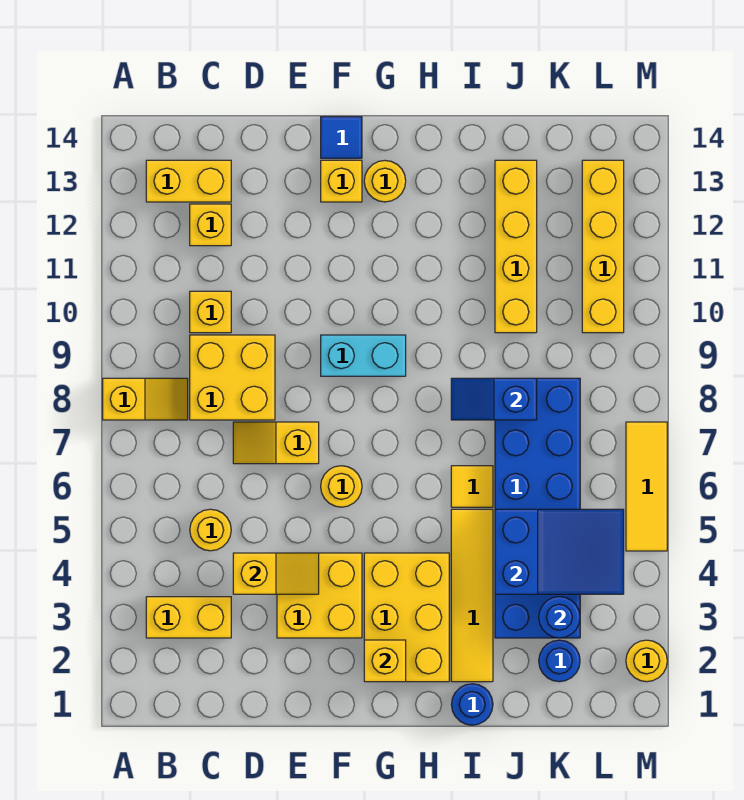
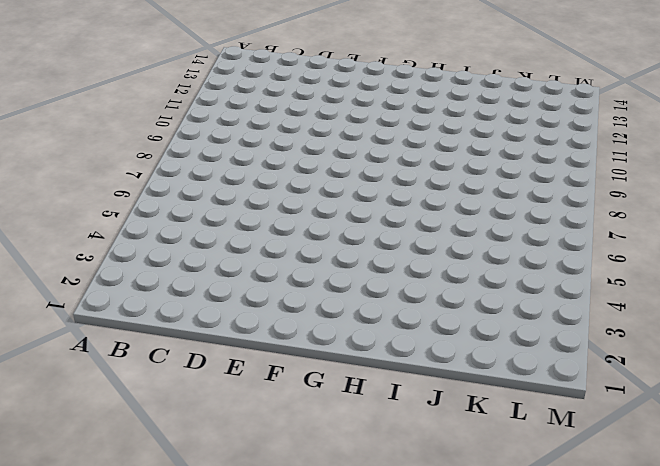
none -> yellow 1x2 slope [103,378,188,420]
none -> yellow 1x2 brick [146,597,231,638]
none -> yellow 1x2 brick [146,160,231,202]

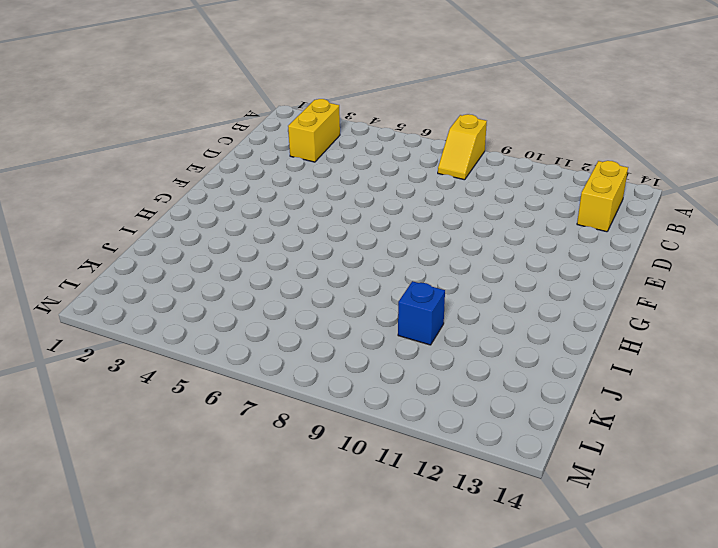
blue 1x1 brick [398,281,445,345] -> yellow 1x4 brick [495,160,537,333]
none -> yellow 1x1 round brick [190,509,231,551]
none -> yellow 2x2 brick [190,335,275,420]
none -> yellow 1x1 brick [190,291,231,333]

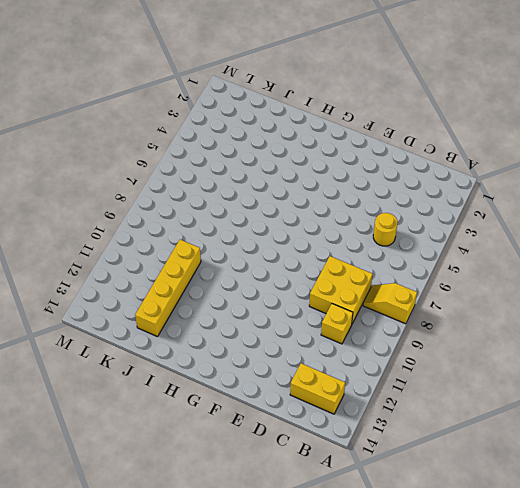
none -> yellow 1x2 brick [146,597,231,638]
none -> yellow 1x1 brick [190,204,231,246]
none -> yellow 1x2 slope [233,422,319,464]

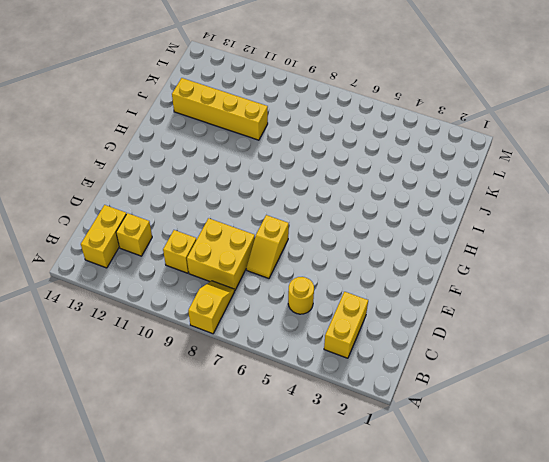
none -> yellow 2x2 brick [277,553,362,638]
none -> yellow 1x1 round brick [321,466,362,507]
none -> cyan 1x2 brick [321,335,406,376]

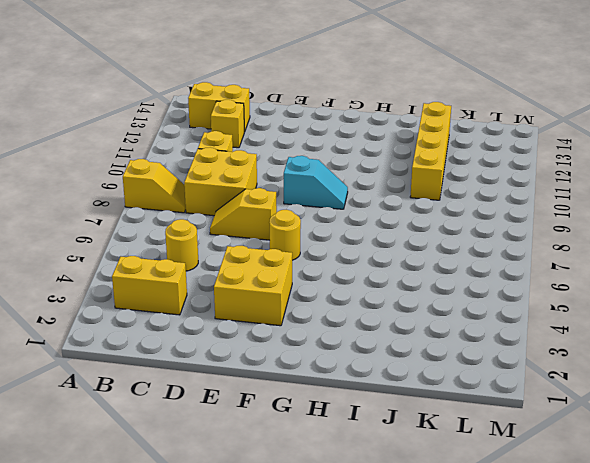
cyan 1x2 slope [284,156,348,209] -> cyan 1x2 brick [321,335,406,376]
none -> yellow 1x1 brick [321,160,362,202]
none -> blue 1x1 tile [321,117,362,158]
none -> yellow 2x3 brick [364,553,449,682]

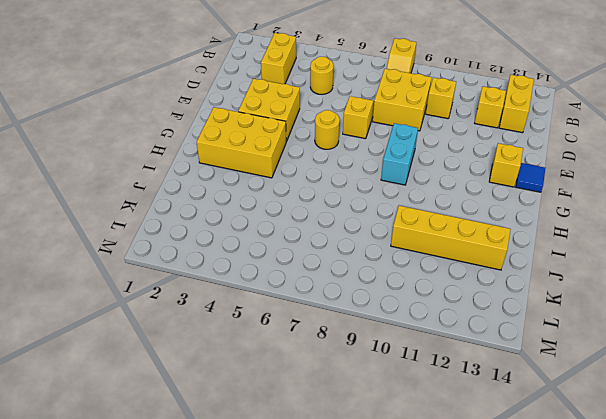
none -> yellow 1x1 round brick [364,161,406,202]
none -> blue 1x1 round brick [451,684,493,725]
none -> yellow 1x4 tile [451,509,493,682]

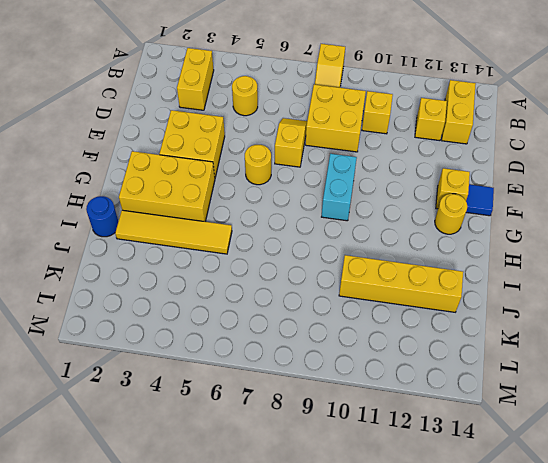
none -> yellow 1x1 tile [451,466,493,507]
none -> blue 2x6 brick [495,378,580,638]
none -> blue 1x1 round brick [539,640,580,682]

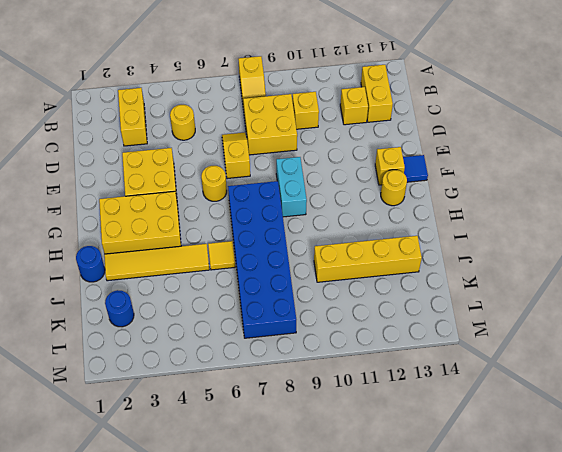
blue 2x6 brick [228,181,296,338] -> blue 2x6 brick turned to [495,378,580,638]
none -> yellow 1x4 brick [582,160,624,333]
none -> yellow 1x1 round brick [626,640,667,682]
none -> yellow 1x3 tile [626,422,667,551]

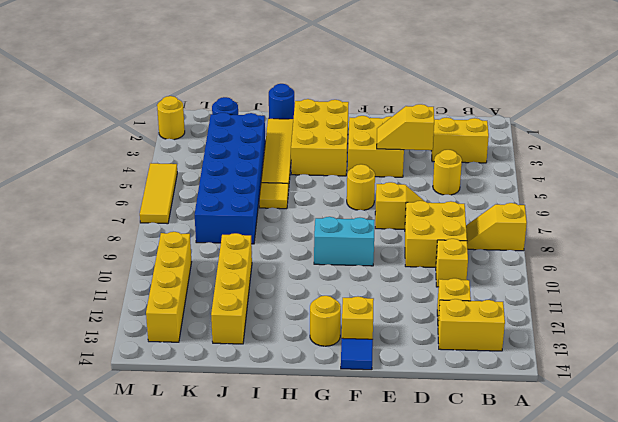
none -> yellow 1x1 brick [364,640,406,682]
none -> blue 1x2 slope [451,378,537,420]
none -> blue 2x3 slope [495,509,624,594]

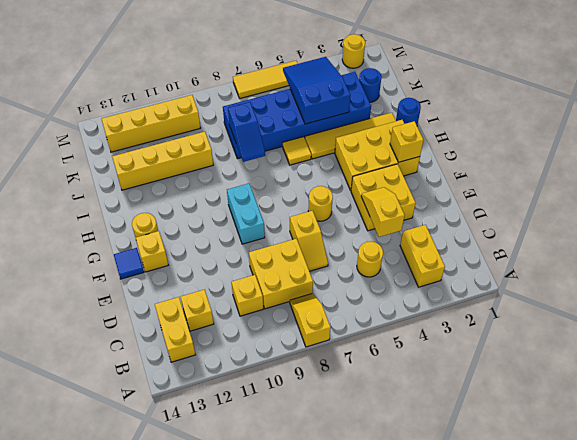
none -> blue 1x1 round brick [539,597,580,638]

